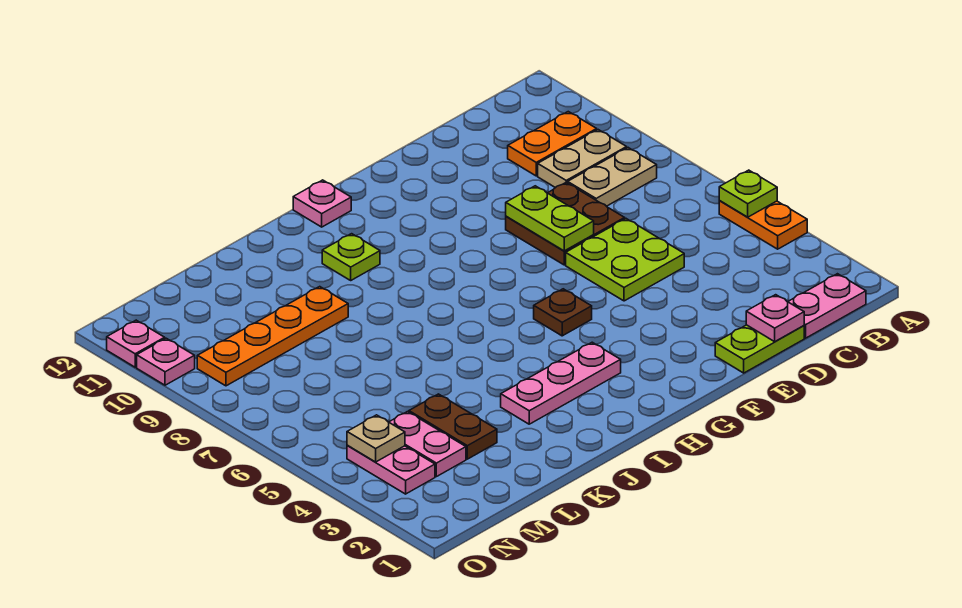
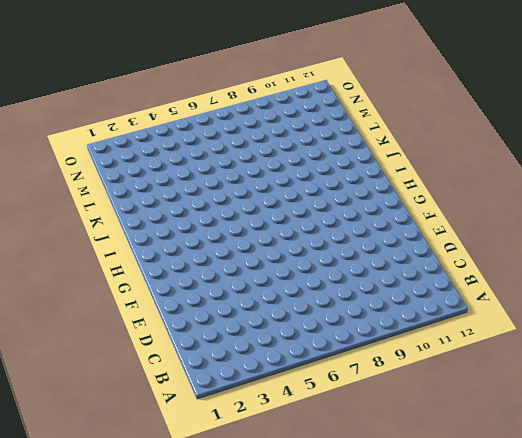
none -> orange 1x2 plate [719,201,807,249]
none -> pink 1x2 plate [788,274,866,338]
none -> tan 1x2 plate [568,148,657,206]

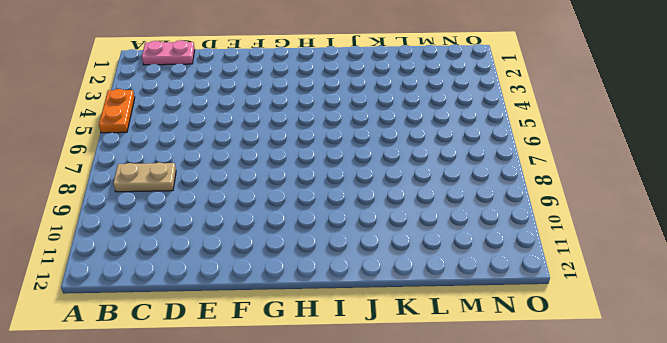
none -> tan 1x2 plate [538,130,627,188]
none -> orange 1x2 plate [508,112,597,176]
none -> lime 1x2 plate [715,325,804,373]

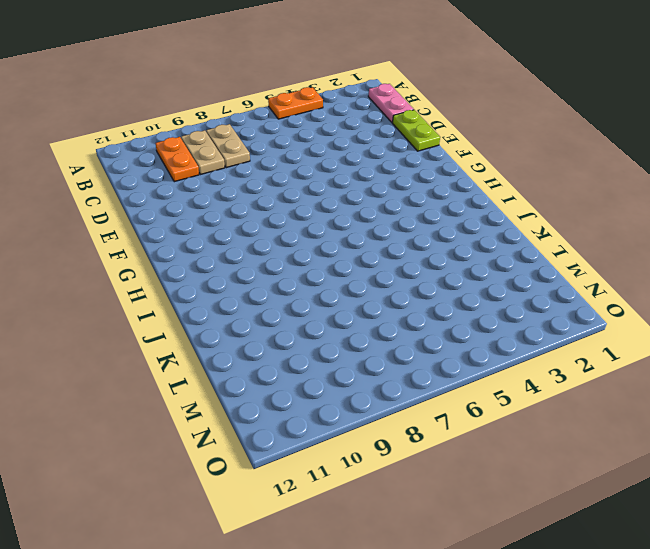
none -> lime 2x2 plate [566,219,684,301]
none -> brown 2x2 plate [506,182,625,265]
none -> brown 1x1 plate [534,289,592,336]

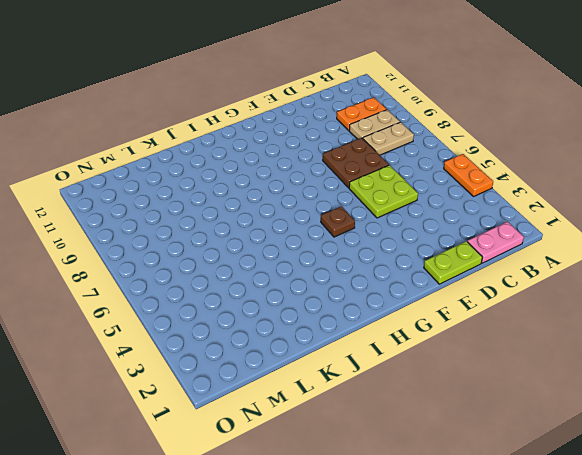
none -> pink 1x3 plate [501,342,621,424]
none -> pink 1x1 plate [293,180,351,227]
none -> lime 1x1 plate [322,234,380,280]

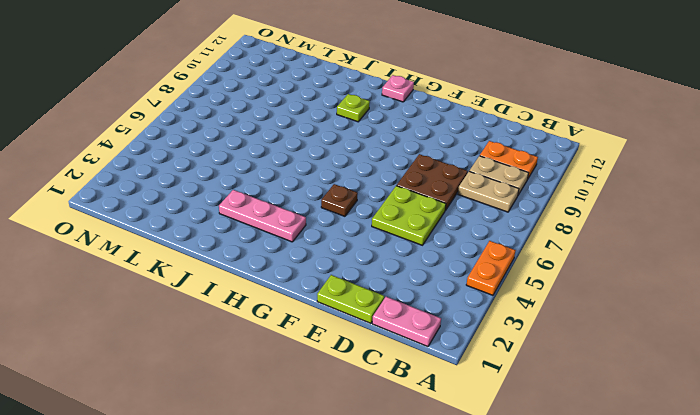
none -> orange 1x4 plate [197,287,348,386]
none -> brown 1x2 plate [409,394,497,459]
none -> pink 1x2 plate [389,412,466,477]

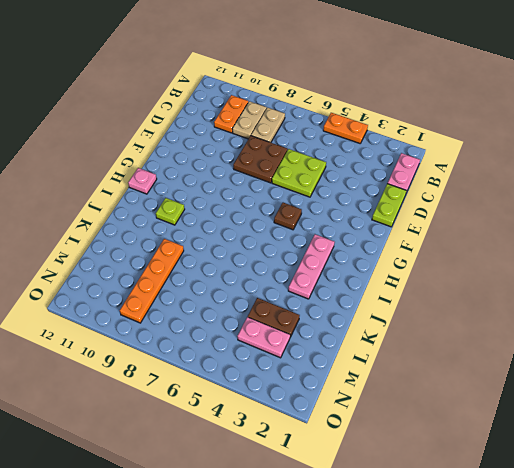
none -> pink 1x2 plate [347,445,435,494]
none -> pink 1x1 plate [137,338,195,385]
none -> pink 1x1 plate [107,320,165,367]

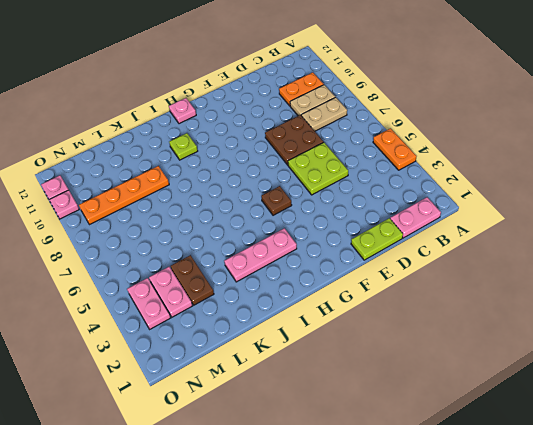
none -> lime 1x1 plate [719,170,777,217]
none -> pink 1x1 plate [746,295,804,342]
none -> lime 1x2 plate [506,186,594,251]

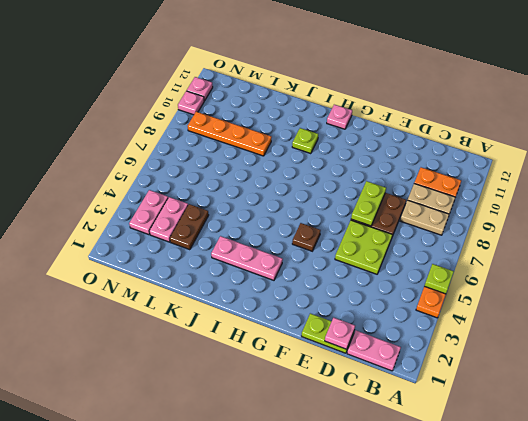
none -> tan 1x1 plate [347,415,405,462]

